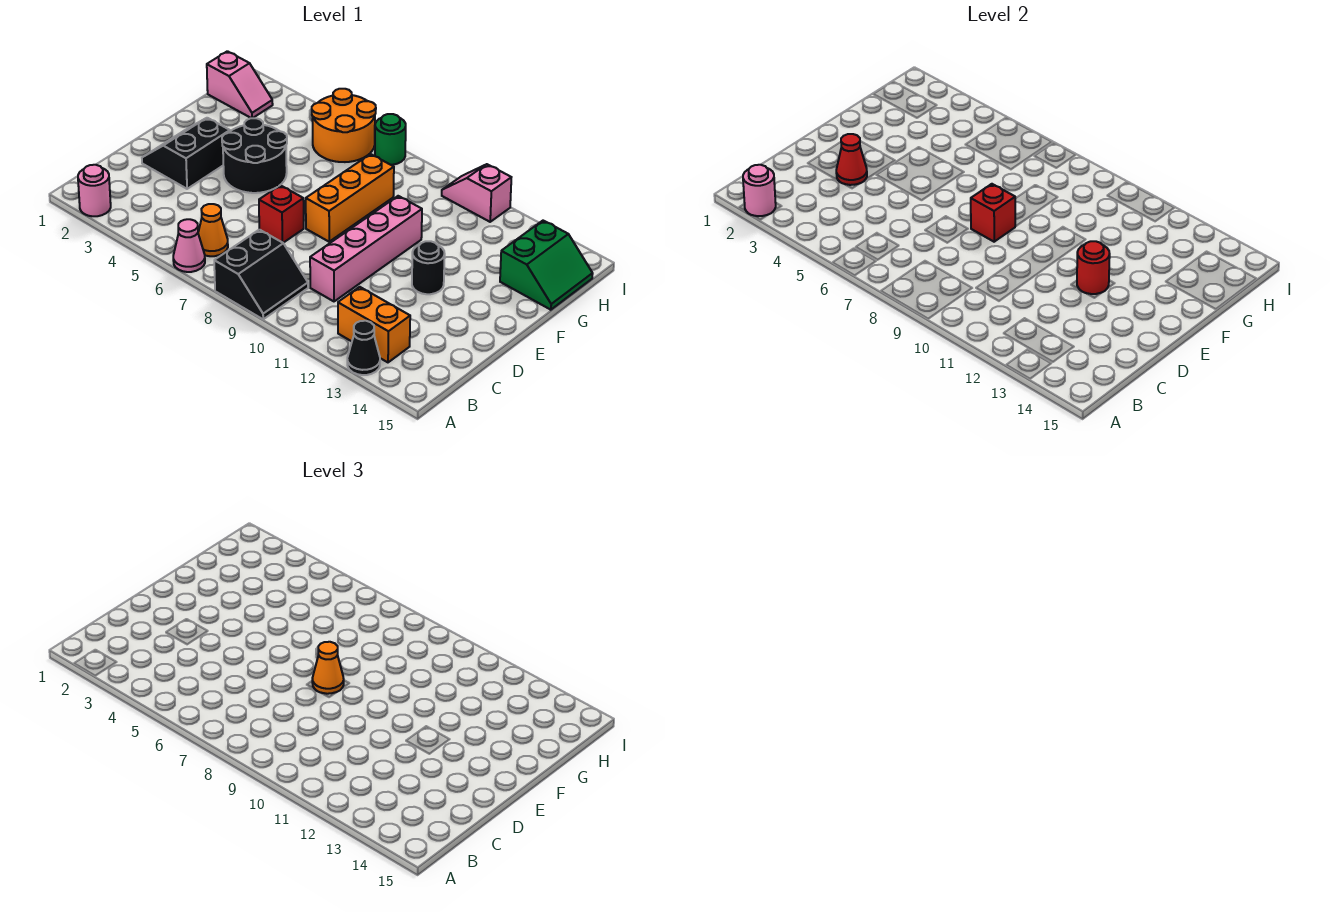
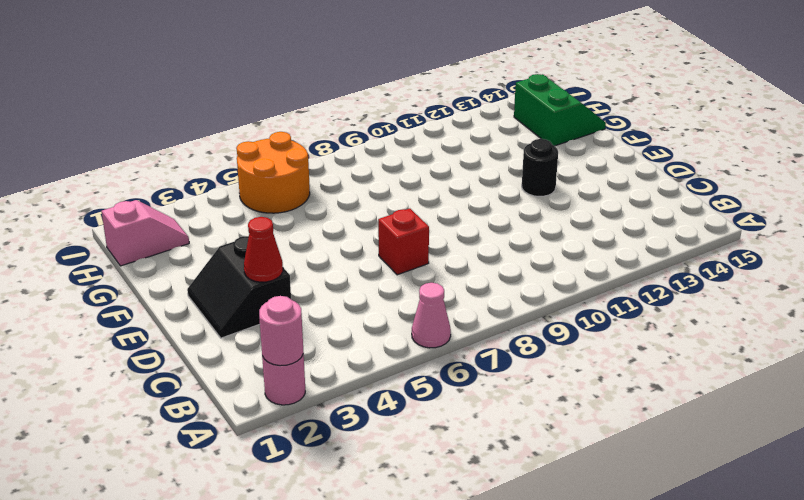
none -> black 2x2 slope [214,230,308,319]
none -> black 1x1 cone [347,321,380,375]
none -> orange 1x1 cone [198,204,228,256]

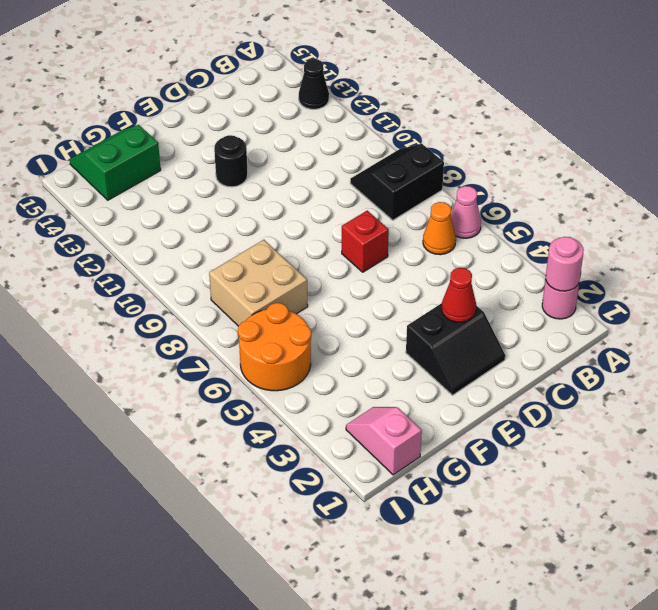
tan 2x2 brick [209,240,308,326] -> orange 1x3 brick [306,154,394,242]
none -> orange 1x2 brick [338,287,410,362]
none -> pink 1x4 brick [310,196,422,301]
none -> black 2x2 round brick [222,118,287,193]

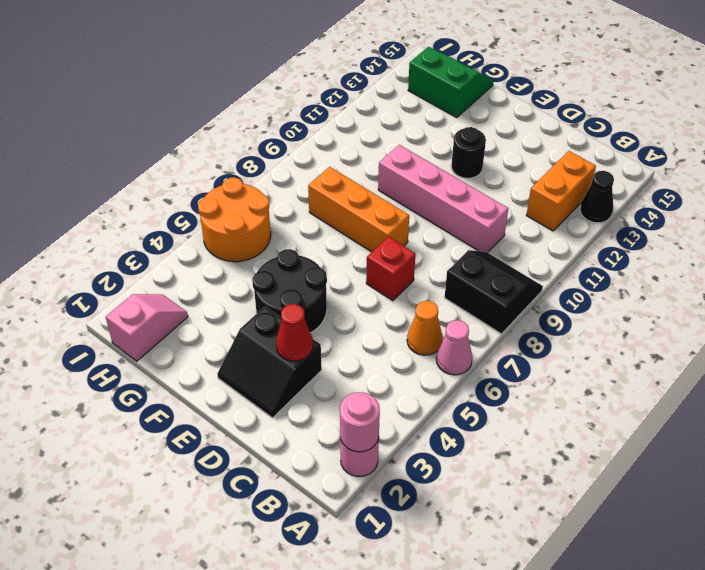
none -> green 1x1 round brick [375,114,406,165]
none -> pink 1x2 slope [442,164,511,222]
none -> red 1x1 brick [971,184,1015,242]

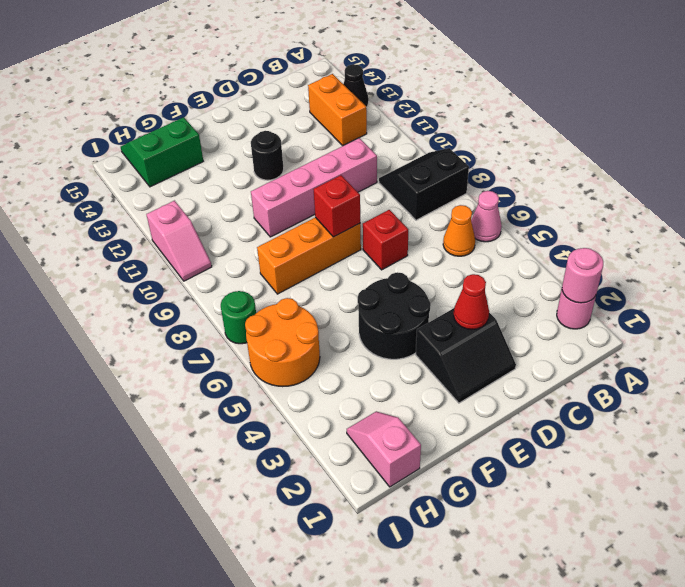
none -> red 1x1 round brick [1077,241,1110,294]
none -> orange 1x1 cone [312,642,344,694]

